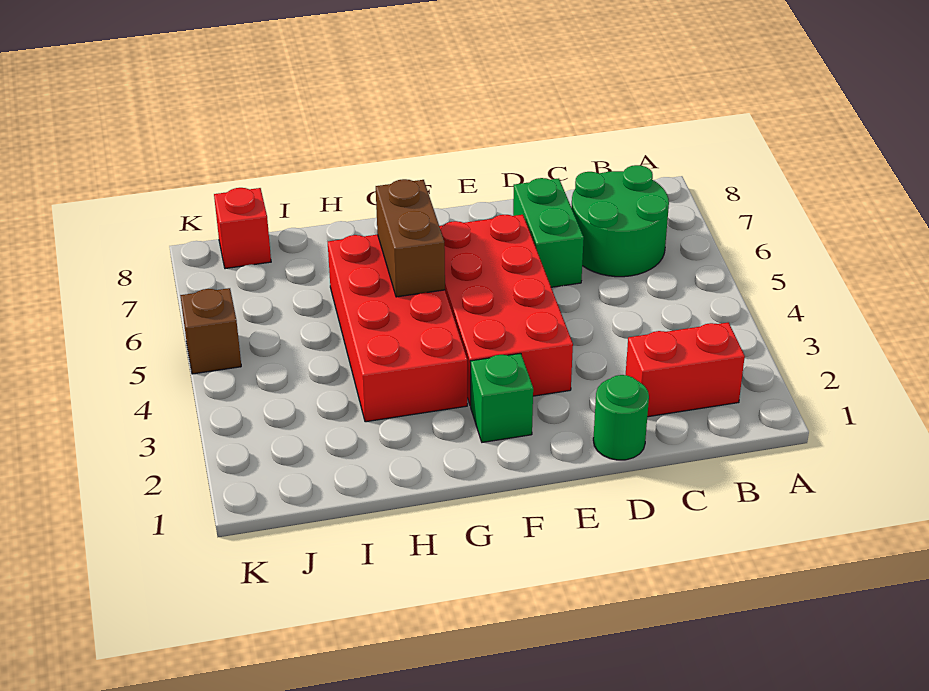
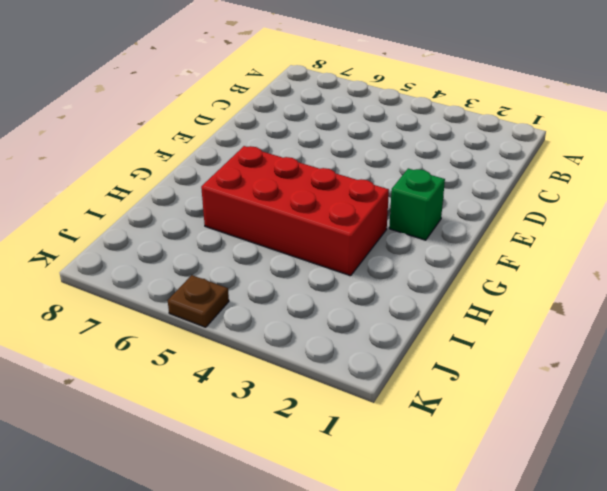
brown 1x1 plate [168,275,229,327] -> brown 1x1 brick [180,288,241,374]
none -> red 1x2 brick [626,322,745,417]
none -> green 2x2 round brick [572,165,669,277]

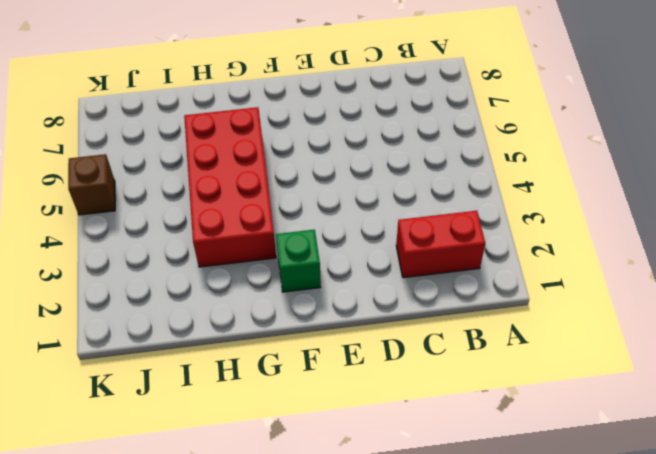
none -> green 2x2 round brick [572,165,669,277]
none -> green 1x1 round brick [593,375,649,460]

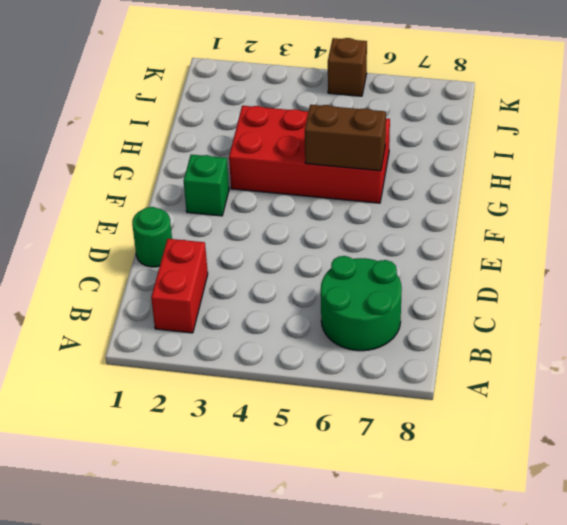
none -> green 1x2 brick [513,178,584,287]
none -> red 2x4 brick [439,215,573,406]

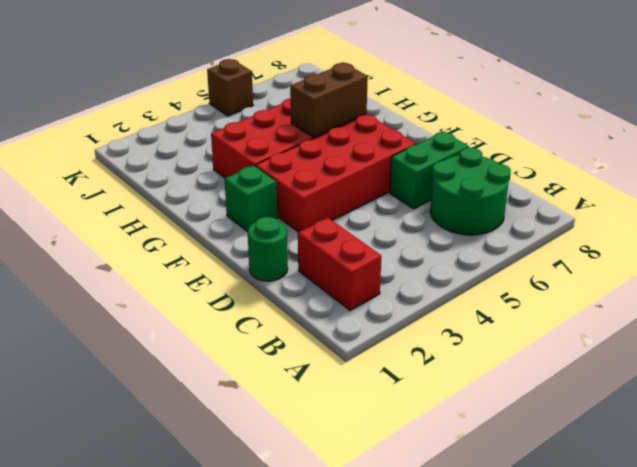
none -> red 1x1 brick [214,188,271,269]

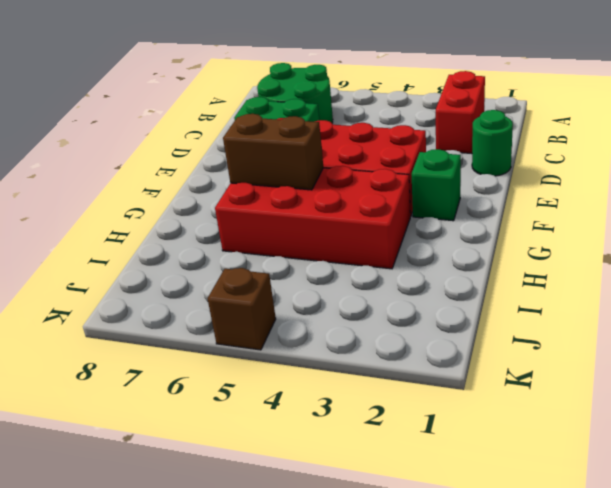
none -> red 1x1 brick [214,188,271,269]

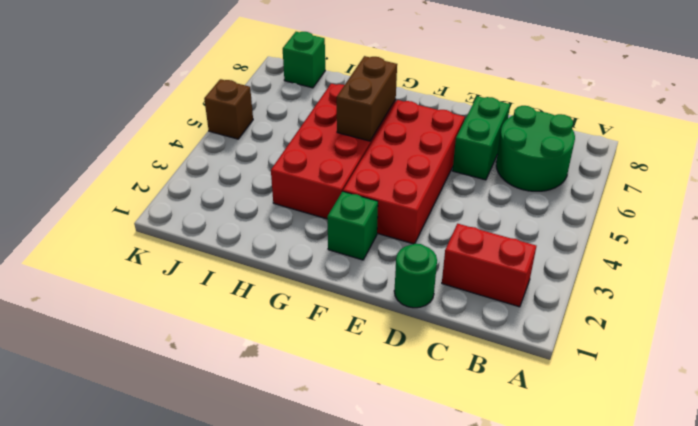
green 1x1 brick [283,32,325,88] -> red 1x1 brick [214,188,271,269]

